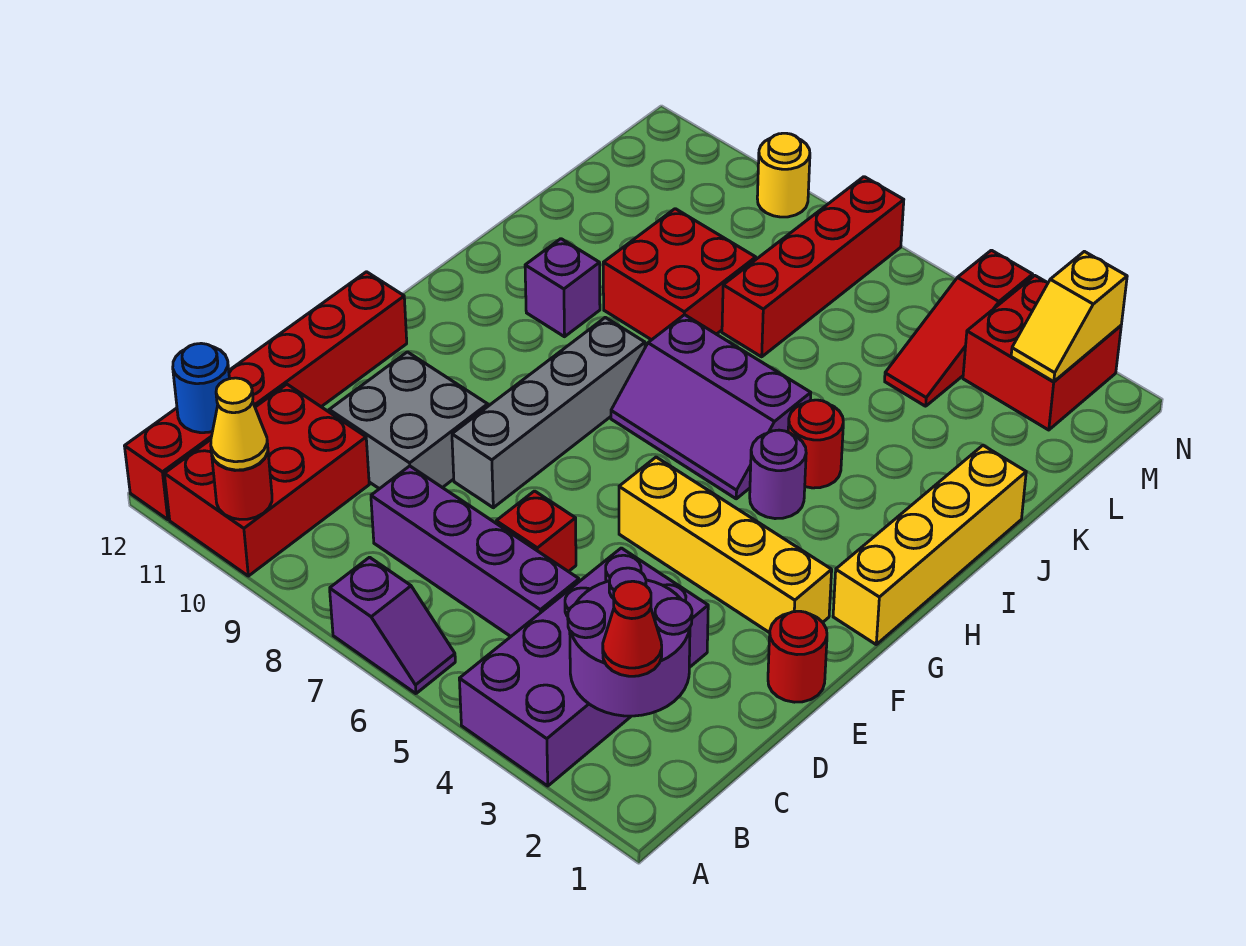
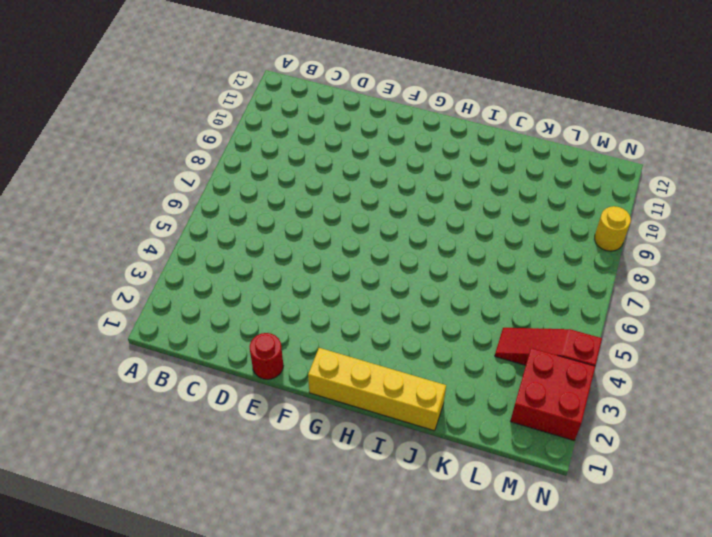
none -> purple 2x4 brick [459,548,708,786]
none -> purple 1x2 slope [330,557,455,694]
none -> red 2x3 brick [165,384,369,576]

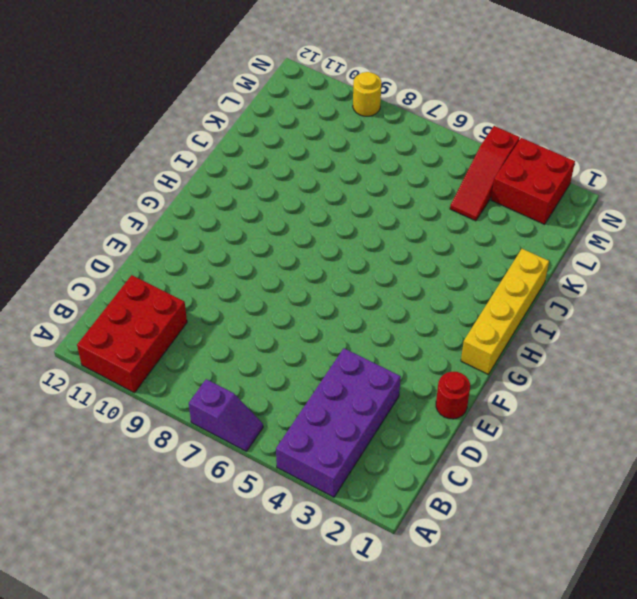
none -> red 1x6 brick [125,272,407,520]
none -> purple 1x4 brick [371,466,579,636]
none -> red 1x1 brick [496,491,576,572]

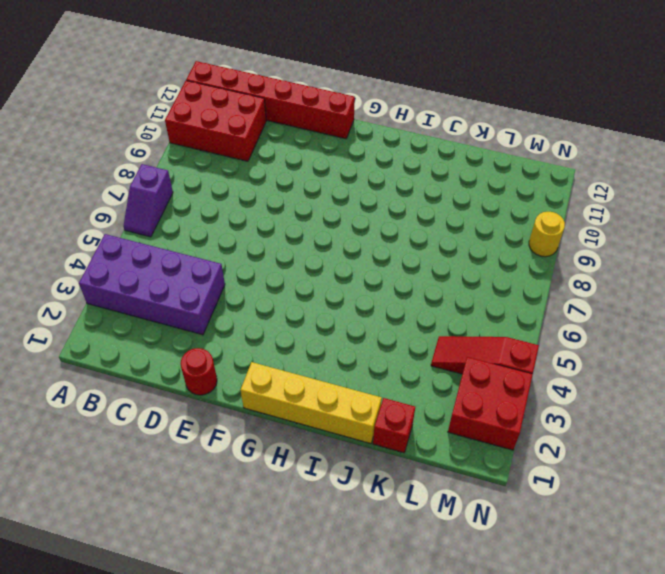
red 1x1 brick [373,398,415,453] -> red 1x1 brick moved to [496,491,576,572]
none -> purple 1x4 brick [371,466,579,636]
none -> grey 2x2 brick [329,352,488,489]
none -> grey 1x4 brick [452,317,645,508]

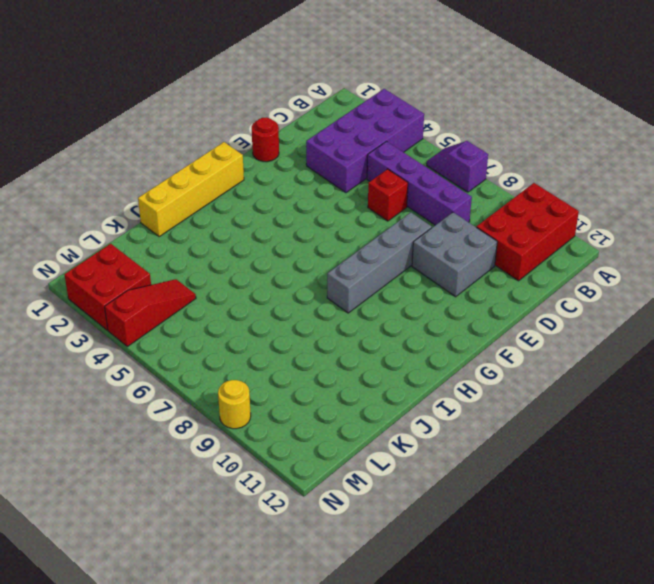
none -> red 1x6 brick [125,272,407,520]
none -> yellow 1x4 brick [619,457,832,633]
none -> purple 1x1 round brick [750,430,806,519]

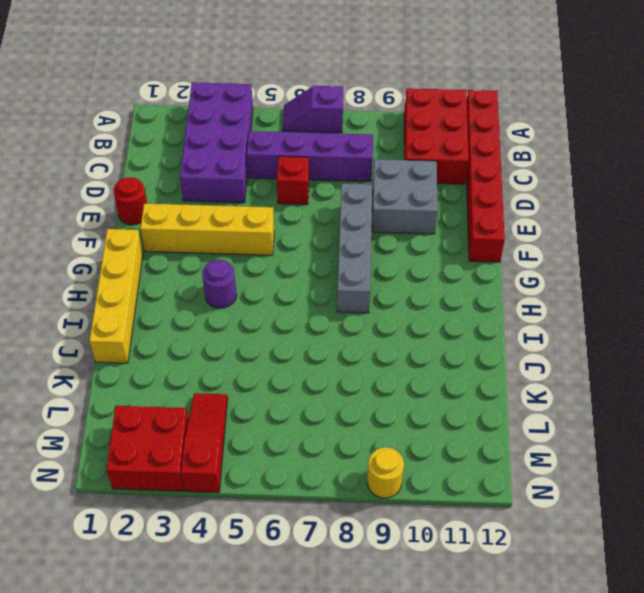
none -> purple 2x3 slope [611,315,811,499]
none -> red 1x1 round brick [788,400,843,488]
none -> purple 1x1 brick [525,239,600,337]

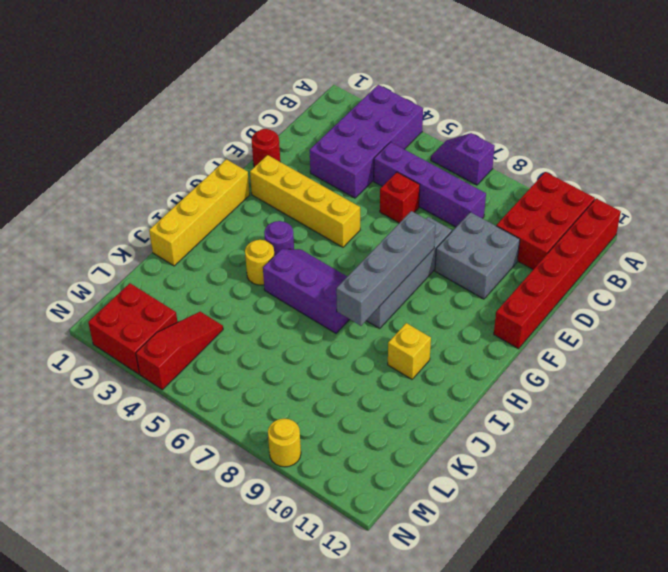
grey 1x4 brick [336,211,435,326] -> none
yellow 1x1 round brick [245,240,274,285] -> red 1x1 round brick [788,400,843,488]
yellow 1x1 brick [388,323,431,379] -> purple 1x1 brick [525,239,600,337]
none -> red 2x2 brick [603,209,756,340]
none -> red 1x4 brick [722,177,904,357]
none -> red 1x1 round brick [212,453,272,519]

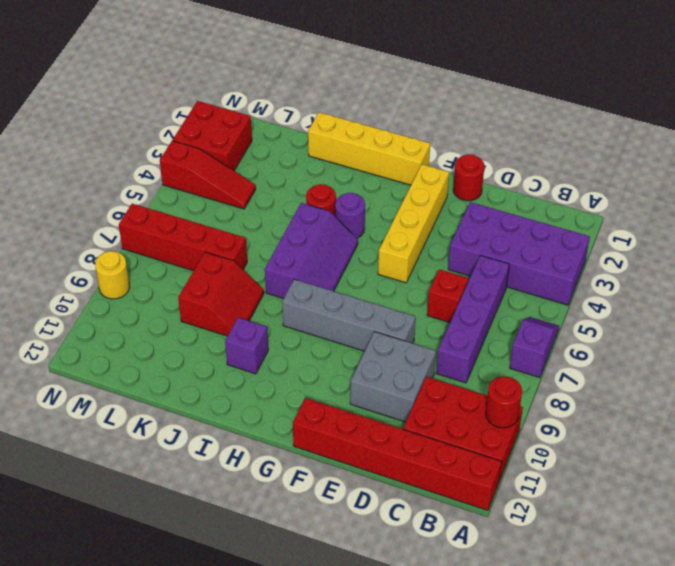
red 2x2 slope [178,252,264,336] -> red 2x2 brick [603,209,756,340]
none -> purple 2x2 round brick [568,568,692,716]
none -> blue 1x1 round brick [173,343,229,433]
none -> yellow 1x2 slope [1011,251,1127,382]

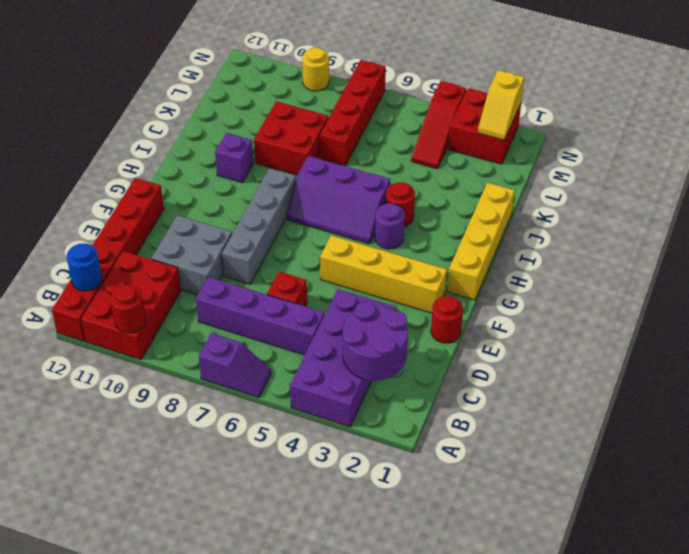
none -> yellow 1x1 cone [211,378,268,470]
none -> red 1x1 cone [603,581,662,676]

